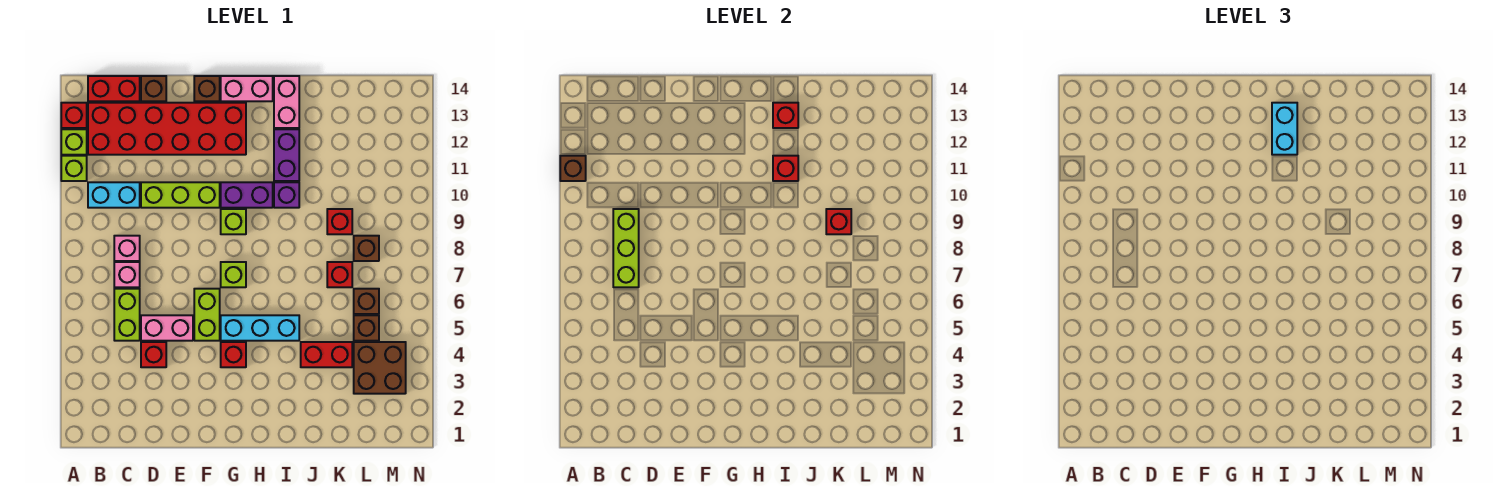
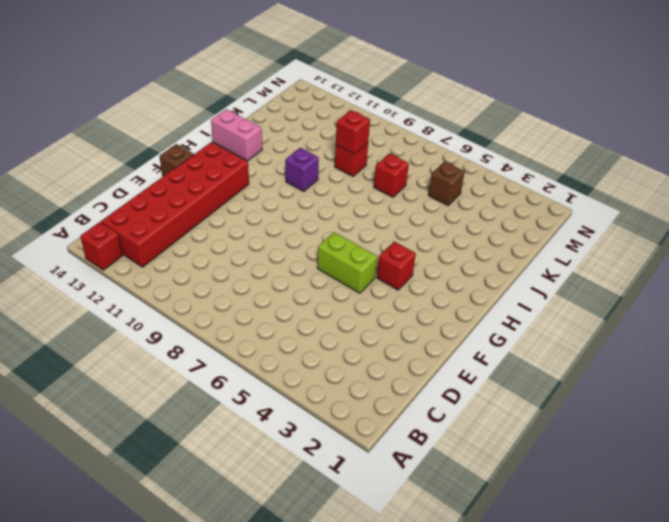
none -> lime 1x1 brick [61,156,87,181]
none -> lime 1x1 brick [61,129,87,155]
none -> cyan 1x2 brick [88,182,140,208]
none -> red 1x2 brick [88,76,140,101]

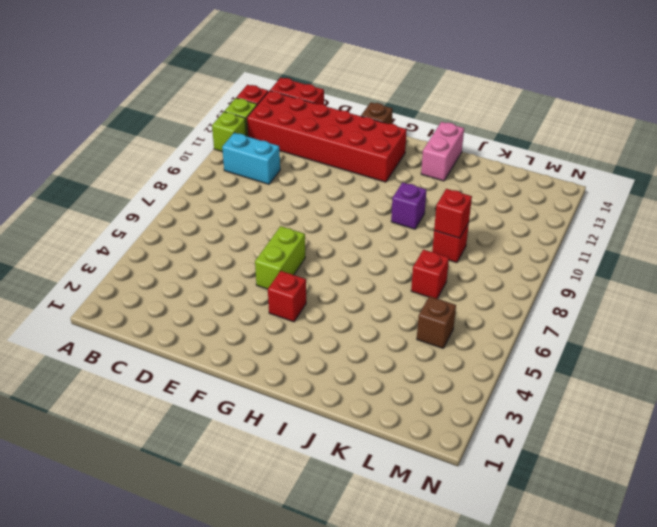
none -> lime 1x2 brick [114,289,140,341]
none -> pink 1x1 brick [114,262,140,287]
none -> pink 1x1 brick [114,236,140,261]
none -> red 1x1 brick [141,342,166,367]

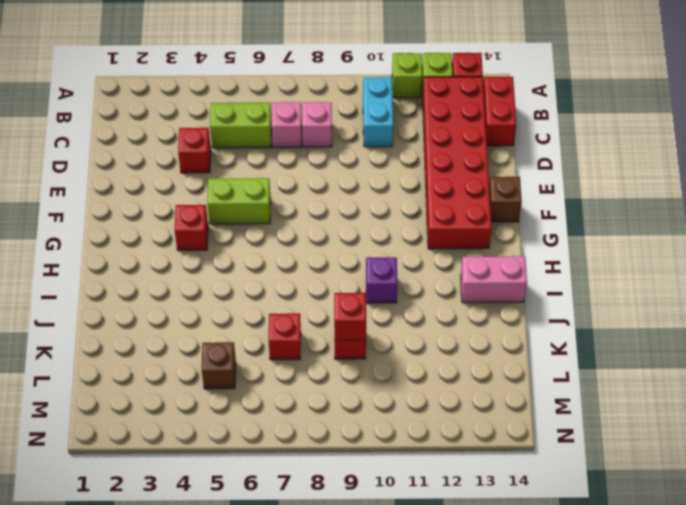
none -> pink 1x2 brick [141,315,193,341]
none -> lime 1x3 brick [141,182,220,208]
none -> brown 1x1 brick [141,76,166,101]
none -> cyan 1x3 brick [221,315,299,341]

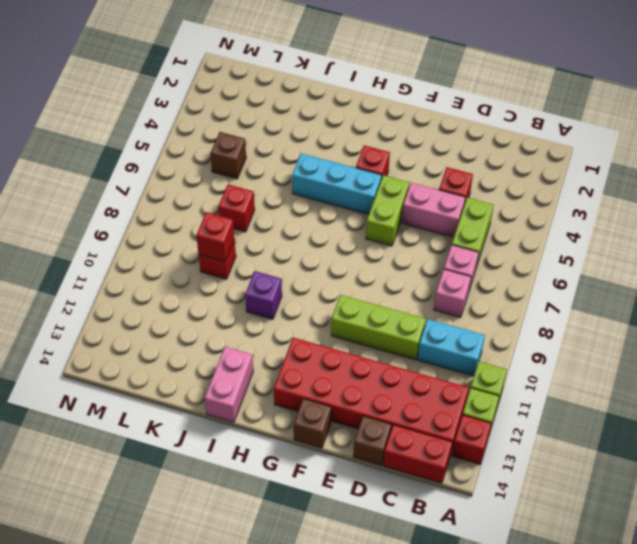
none -> lime 1x1 brick [221,262,246,287]
none -> lime 1x1 brick [221,209,246,234]
none -> purple 1x2 brick [221,182,273,208]
none -> pink 1x2 brick [221,76,273,101]

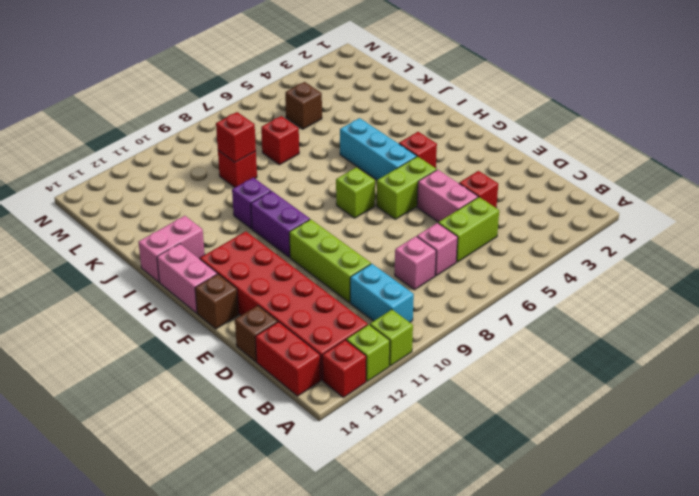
none -> lime 1x1 brick [221,209,246,234]
none -> purple 1x2 brick [274,129,299,181]
none -> red 1x2 brick [301,342,352,367]
none -> brown 2x2 brick [354,342,406,394]

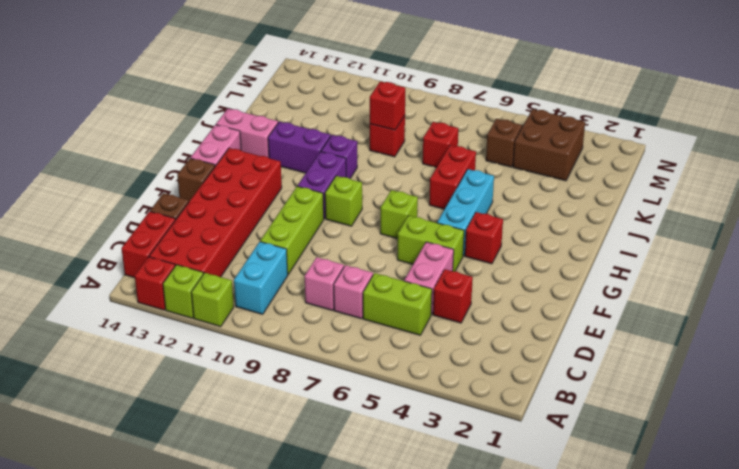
red 1x2 brick [429,145,476,209] -> red 1x2 brick moved to [301,342,352,367]
none -> brown 1x1 brick [354,289,379,314]
none -> brown 1x1 brick [354,236,379,261]
none -> brown 1x1 brick [560,156,586,181]
none -> lime 1x3 brick [613,209,639,287]

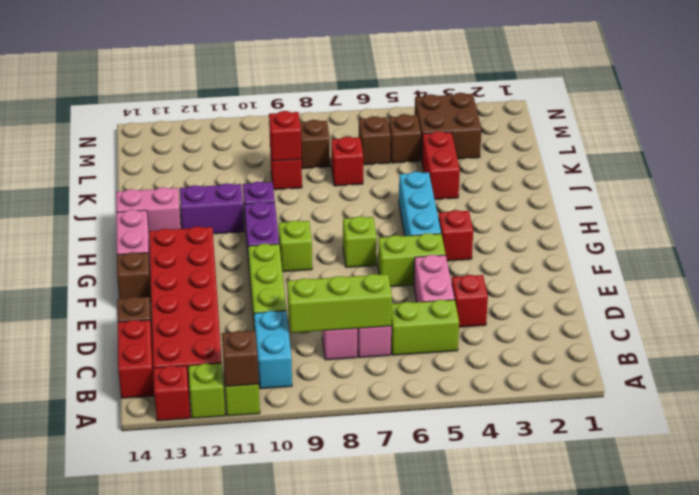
none -> red 1x1 brick [773,156,798,181]
none -> red 1x1 brick [773,103,798,128]
none -> cyan 1x2 brick [1272,103,1297,155]

